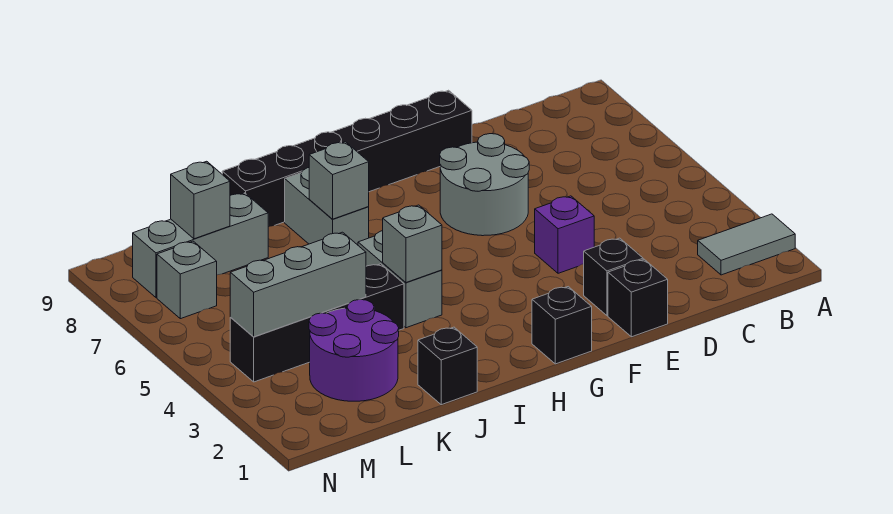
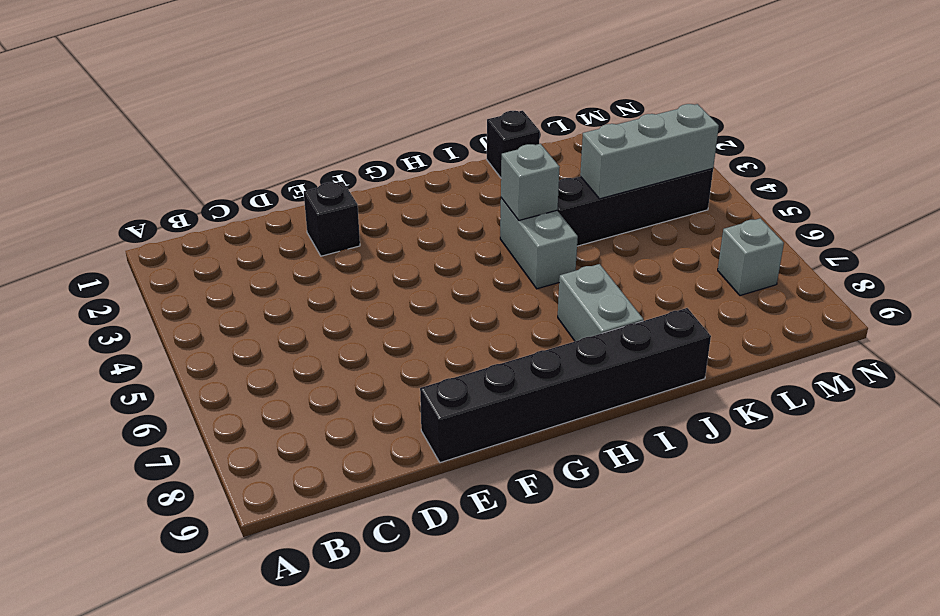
none -> grey 1x2 tile [698,214,795,275]
none -> black 1x1 brick [608,259,668,337]
none -> purple 1x1 brick [535,196,594,273]

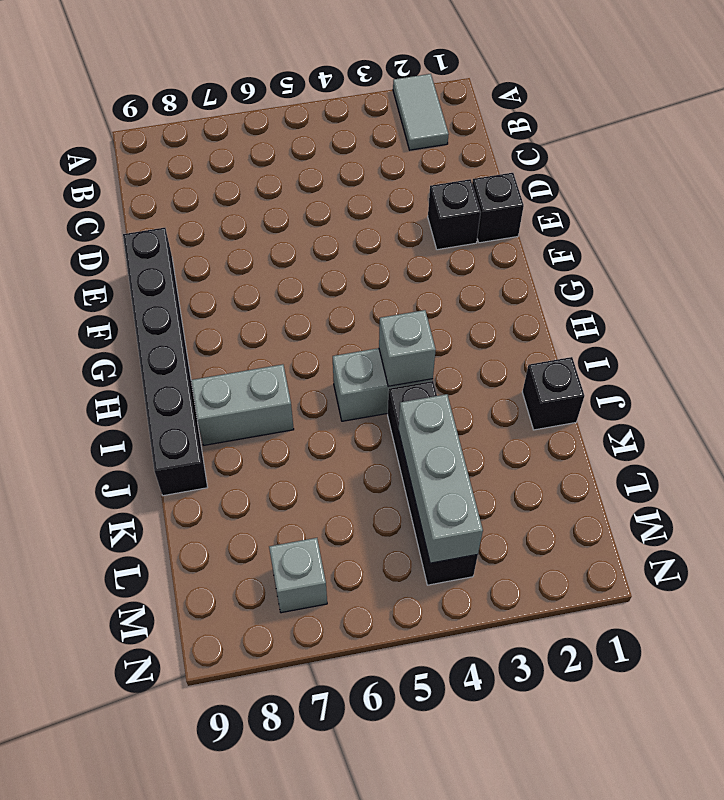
none -> purple 1x1 brick [535,196,594,273]
none -> grey 2x2 round brick [440,134,529,236]
none -> black 1x1 brick [532,287,592,364]

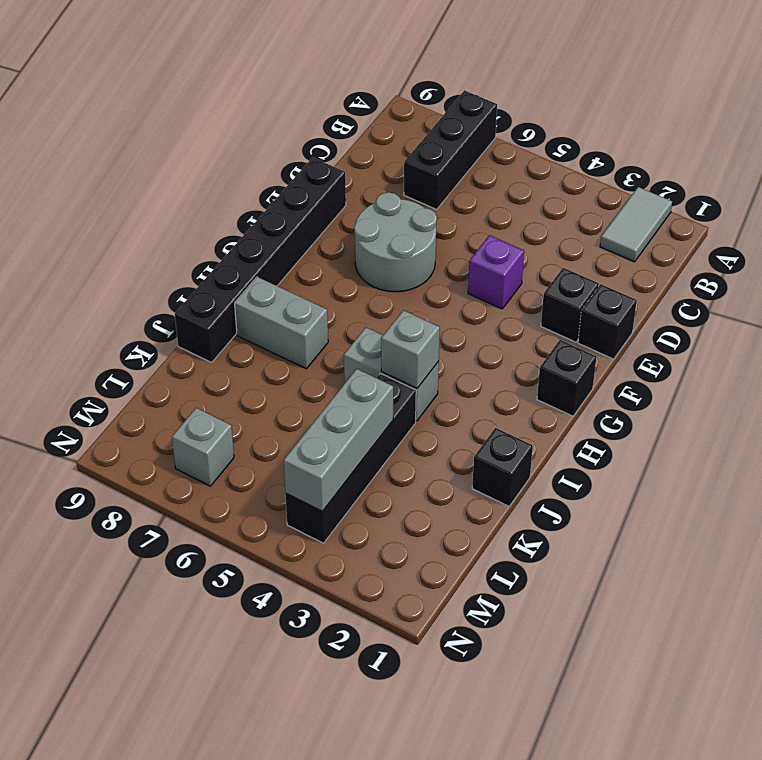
black 1x3 brick [404,91,497,209] -> none
none -> purple 2x2 round brick [309,299,399,401]
none -> grey 1x3 brick [133,193,268,297]
none -> grey 1x1 brick [309,142,369,219]

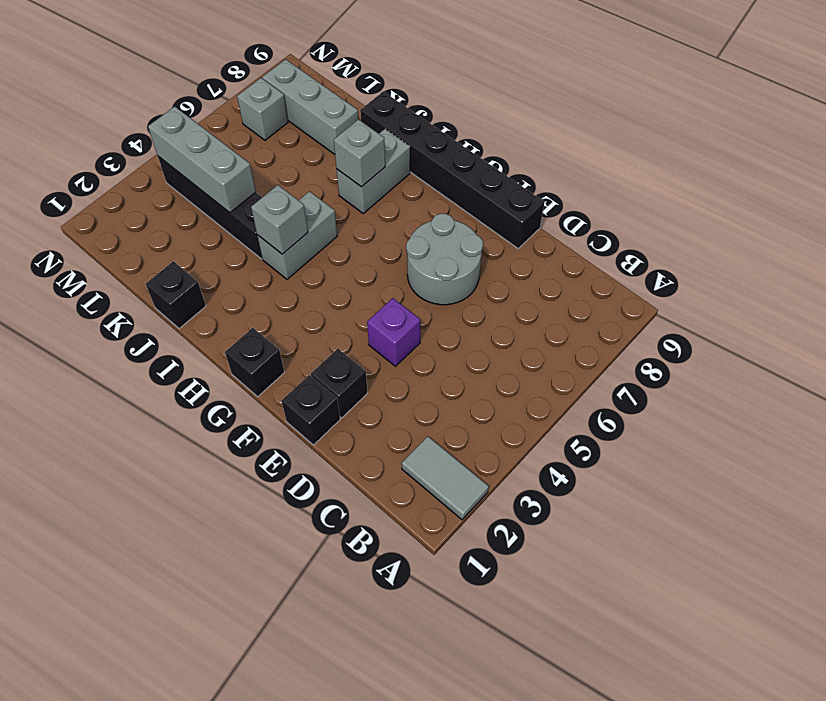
none -> purple 2x2 round brick [309,299,399,401]
none -> grey 1x1 brick [171,161,230,239]

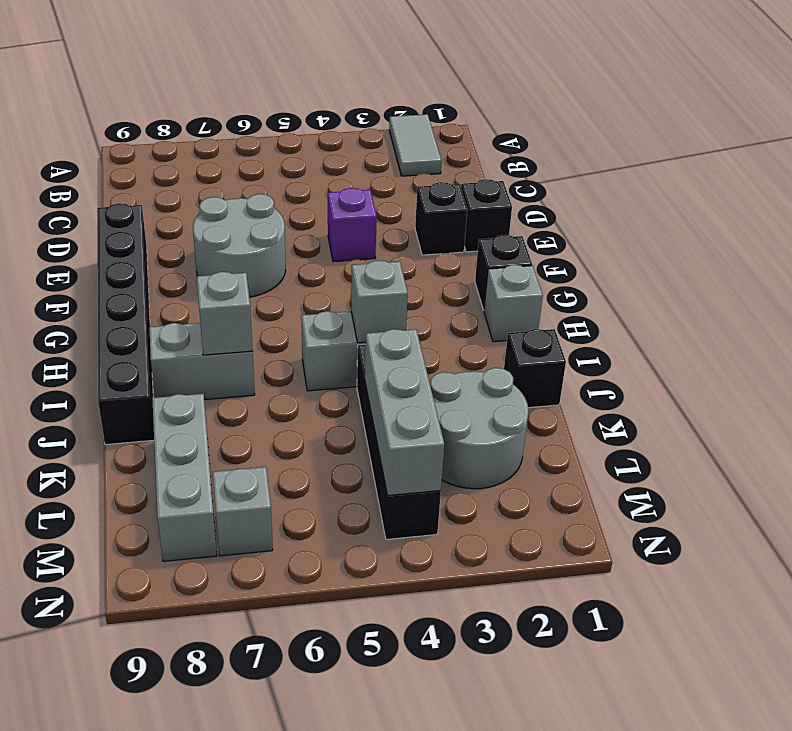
grey 1x1 brick [484,265,543,342] -> grey 1x1 brick moved to [171,161,230,239]
grey 2x2 round brick [430,368,528,489] -> purple 2x2 round brick [309,299,399,401]

